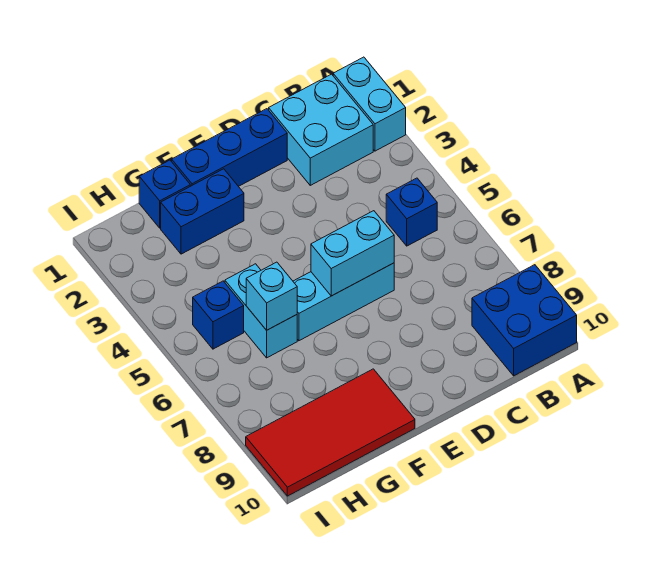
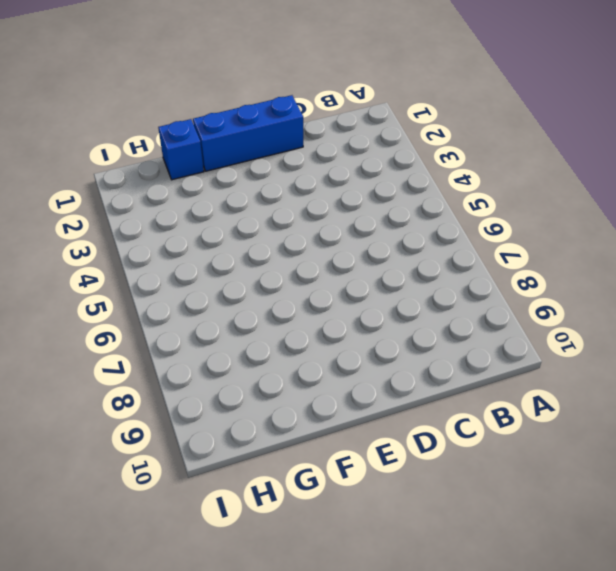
none -> cyan 1x2 brick [333,57,406,151]
none -> blue 2x2 brick [472,265,577,376]
none -> cyan 2x2 brick [269,74,373,185]

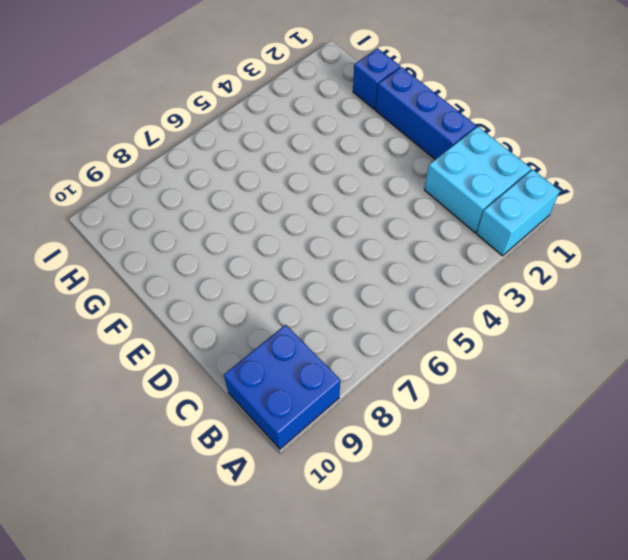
none -> blue 1x1 brick [386,178,437,246]
none -> cyan 1x3 brick [293,263,394,341]
none -> blue 1x2 brick [161,169,244,254]

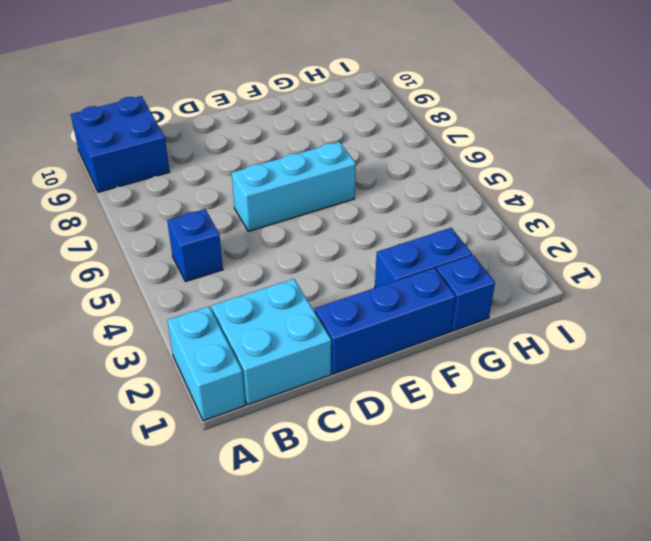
none -> red 2x4 tile [246,369,415,496]
none -> cyan 1x2 brick [225,264,297,358]
none -> blue 1x1 brick [193,281,244,349]

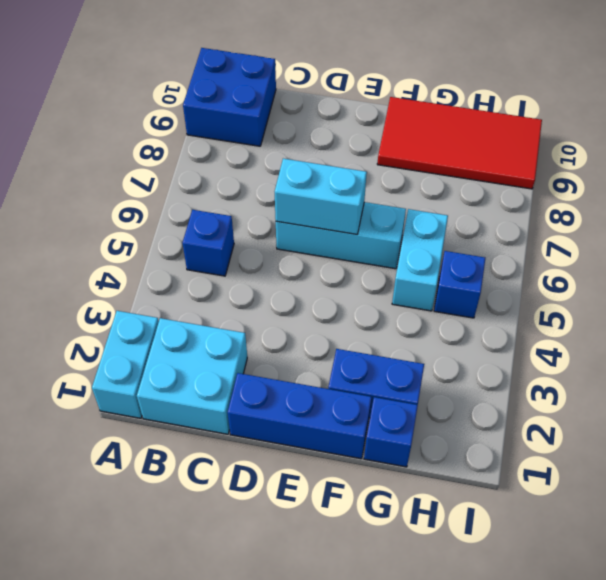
none -> cyan 1x1 brick [246,262,297,330]

